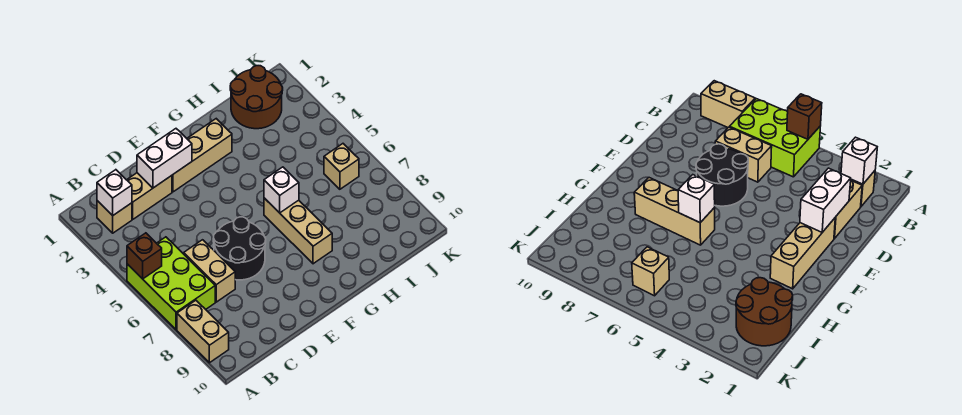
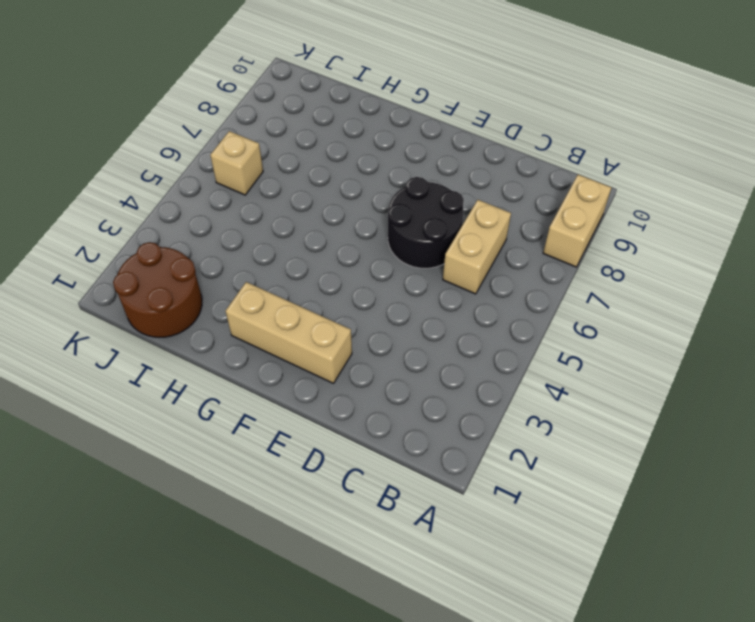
none -> lime 2x3 brick [127,237,215,330]
none -> tan 1x1 brick [97,201,132,233]
none -> tan 1x2 brick [127,173,172,219]

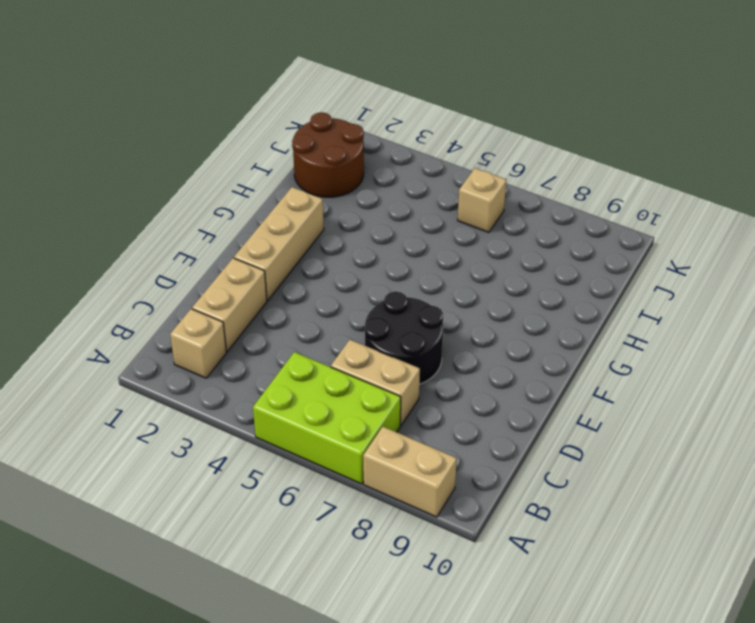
none -> tan 1x3 brick [264,198,332,264]
none -> brown 1x1 brick [127,233,162,279]
none -> white 1x1 brick [97,170,132,216]

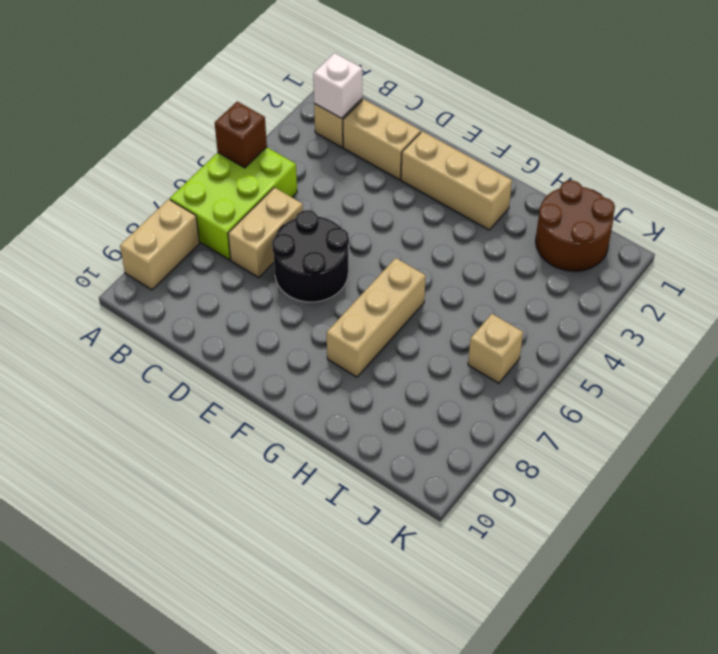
none -> white 1x2 brick [137,129,192,188]
none -> white 1x1 brick [264,167,299,213]

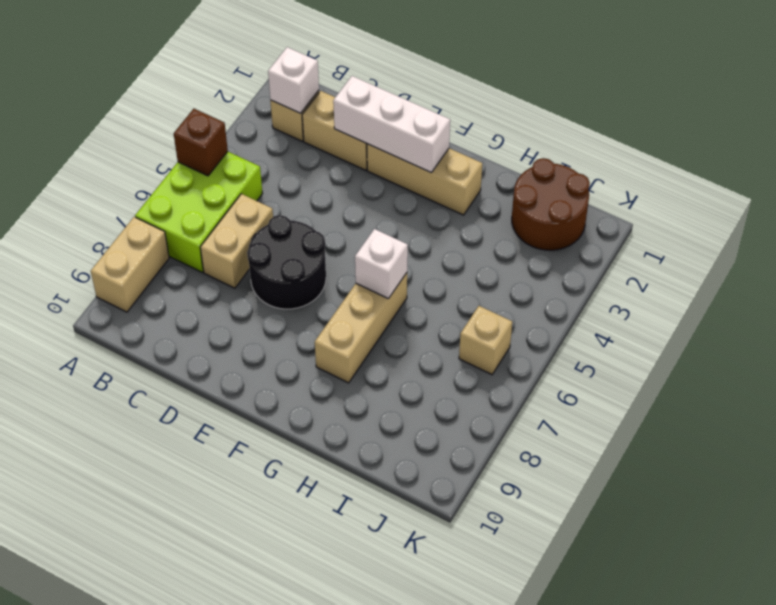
white 1x3 brick [333,76,450,173] -> white 1x2 brick [137,129,192,188]

